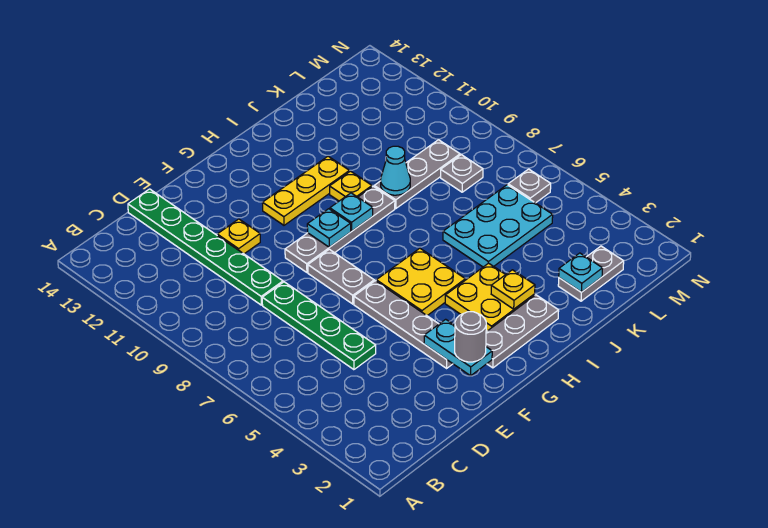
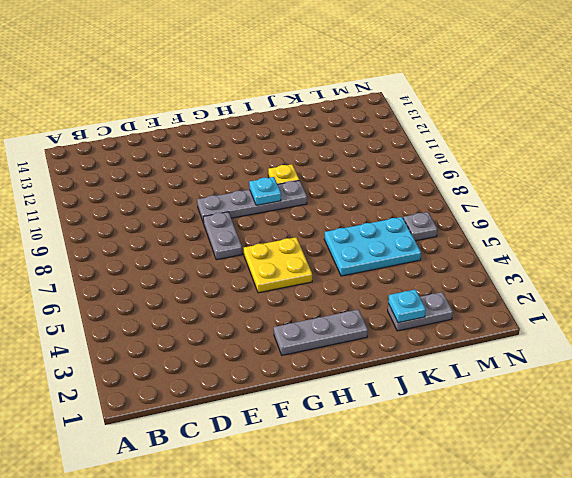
none -> green 1x4 plate [262,282,376,370]
none -> green 1x6 plate [128,189,283,305]
none -> yellow 1x1 plate [217,219,260,254]

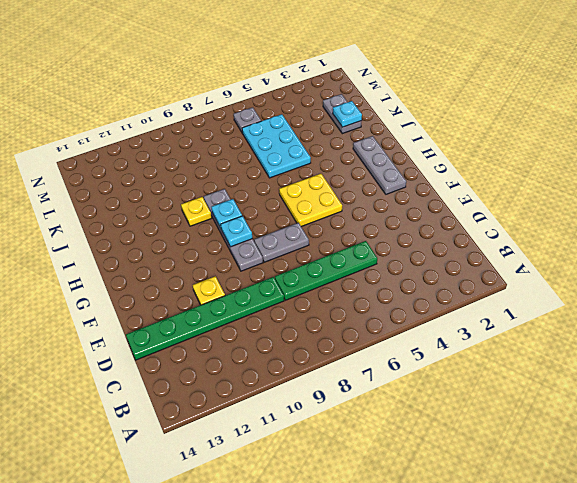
none -> grey 1x4 plate [354,281,453,368]
none -> yellow 1x3 plate [262,156,349,225]
none -> yellow 2x2 plate [445,263,535,332]

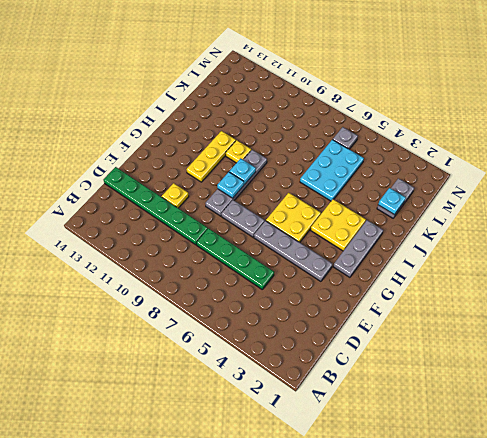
none -> grey 1x3 plate [374,140,460,209]
none -> grey 1x1 plate [441,155,483,192]
none -> cyan 1x2 plate [424,319,492,376]

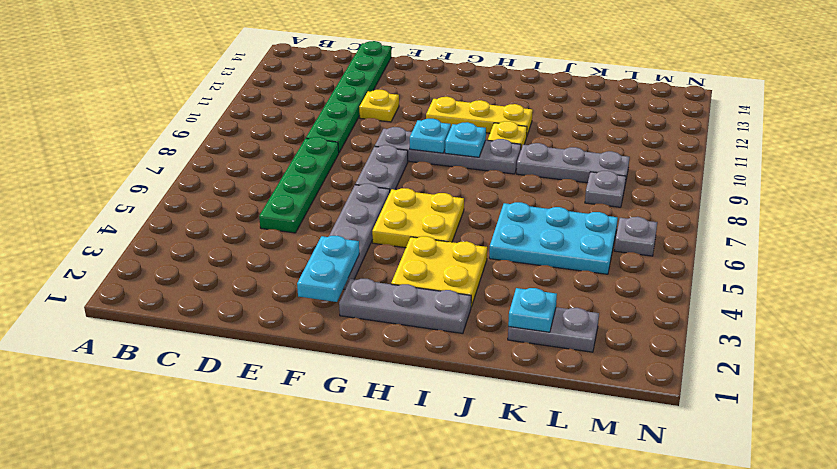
none -> yellow 1x1 plate [491,270,535,309]
none -> cyan 1x1 cone [381,146,410,195]
none -> grey 1x1 round brick [455,312,486,362]

